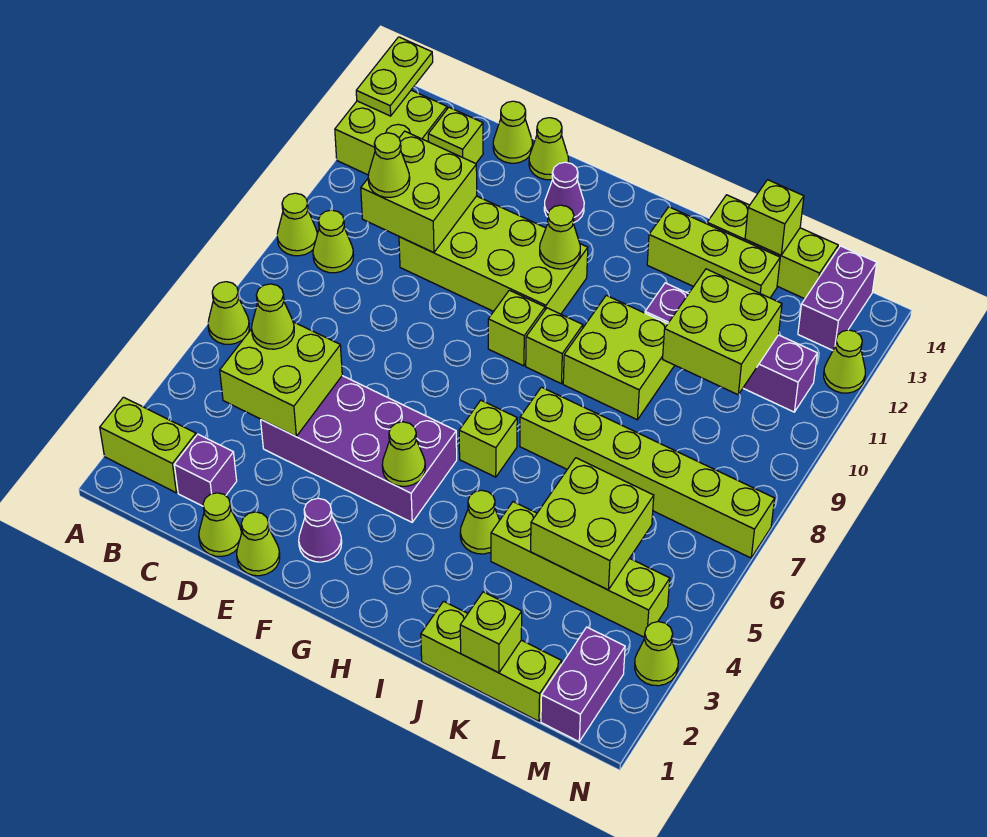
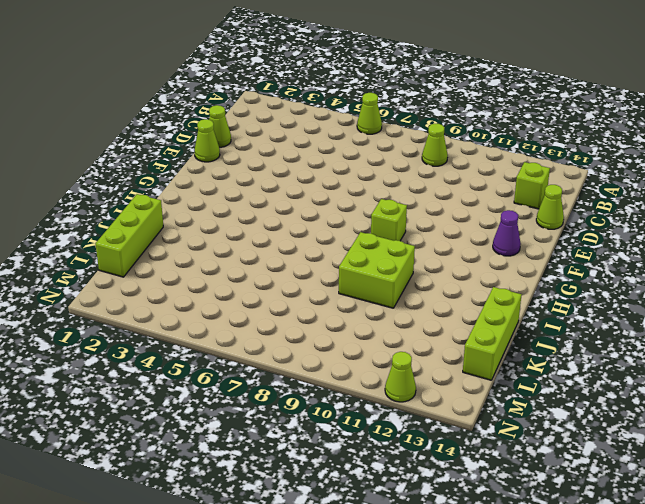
none -> lime 1x2 brick [100,397,196,493]
none -> lime 1x1 cone [277,193,317,256]
none -> lime 2x2 brick [335,90,447,175]
none -> purple 1x1 brick [174,434,237,506]

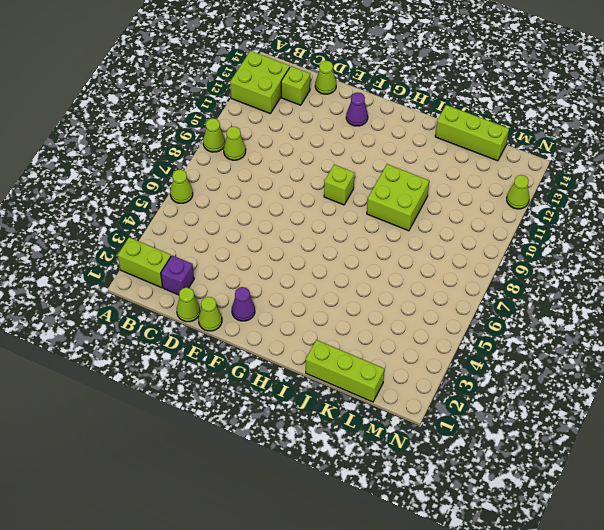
none -> purple 2x4 brick [261,376,457,522]
none -> lime 2x4 brick [399,196,588,314]
none -> lime 1x1 cone [529,118,568,180]
none -> lime 1x1 brick [459,400,517,477]

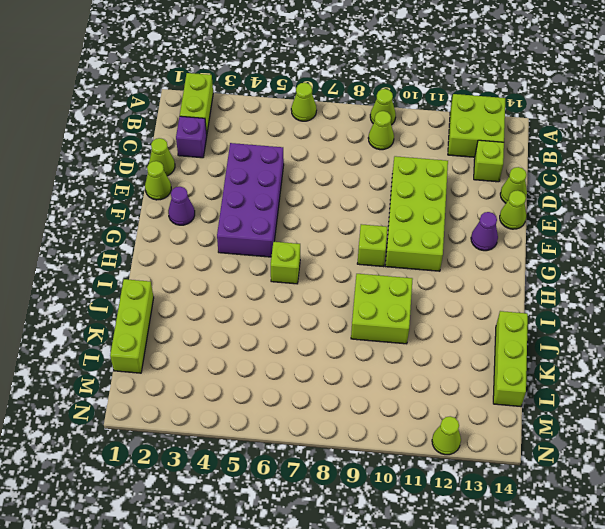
none -> lime 1x1 brick [526,308,583,384]
none -> lime 1x1 cone [460,490,500,554]
none -> lime 1x6 brick [520,387,775,558]
none -> lime 1x3 brick [647,207,780,298]

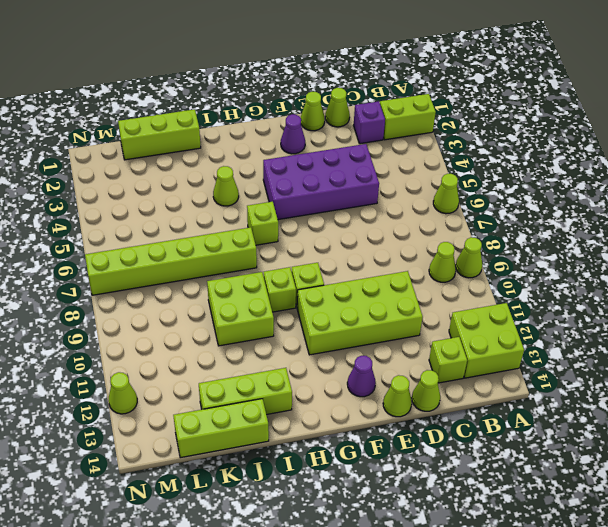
none -> lime 1x4 brick [491,502,670,637]
none -> purple 1x4 brick [645,283,817,412]
none -> purple 1x2 brick [541,627,625,742]
none -> purple 1x2 brick [798,246,877,350]

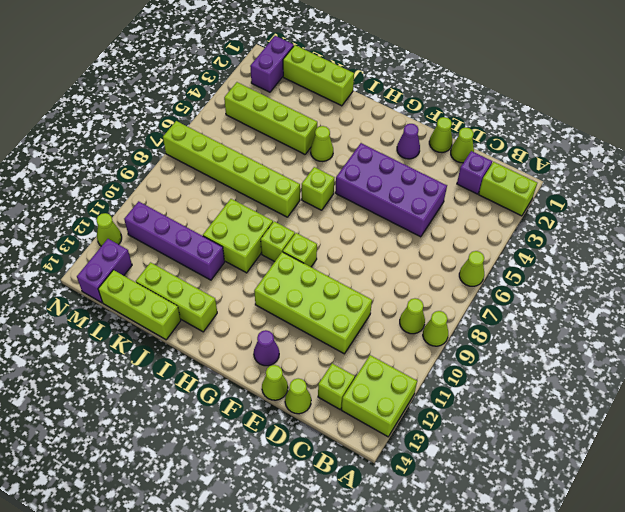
none -> lime 1x1 cone [635,622,678,686]
none -> lime 1x2 plate [356,37,433,116]
none -> lime 2x2 brick [220,322,342,436]
none -> lime 2x2 brick [361,131,477,253]

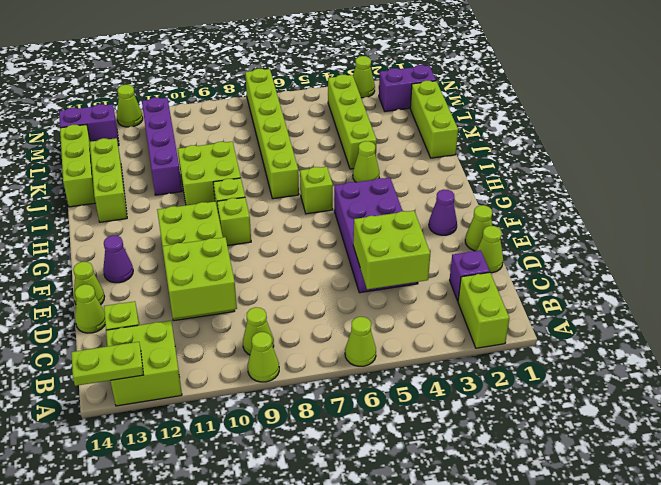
none -> lime 1x1 cone [382,422,425,486]
none -> lime 1x1 cone [540,205,580,269]
none -> lime 1x1 brick [460,592,522,673]
none -> lime 2x2 brick [531,458,654,590]

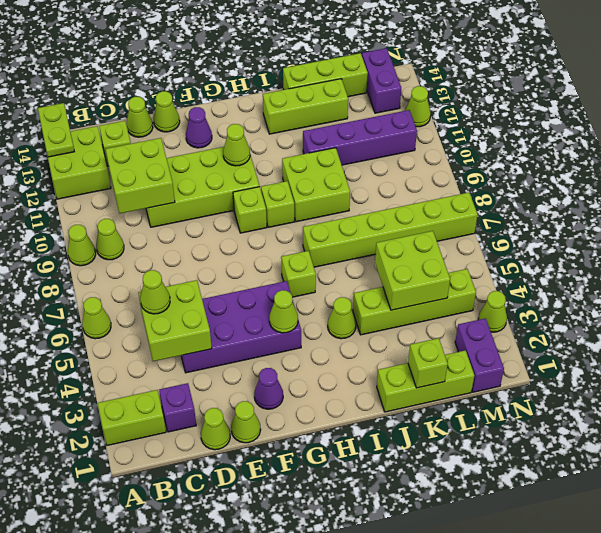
none -> lime 2x2 brick [663,269,782,395]
none -> lime 1x1 brick [745,180,804,255]
none -> lime 1x1 cone [368,133,410,198]

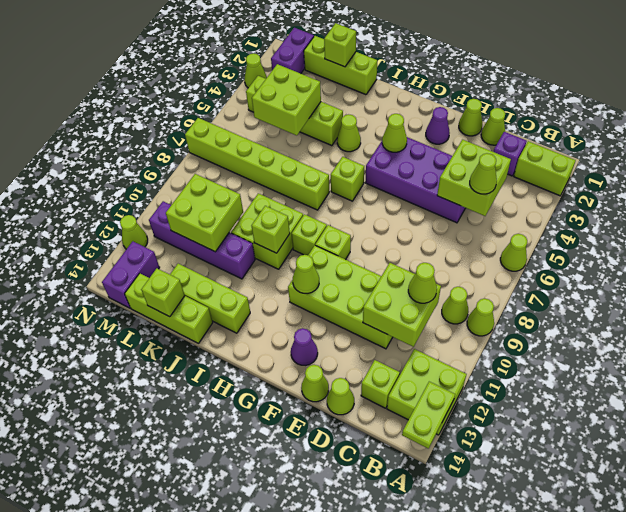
lime 1x1 brick [252,206,290,253] -> none

